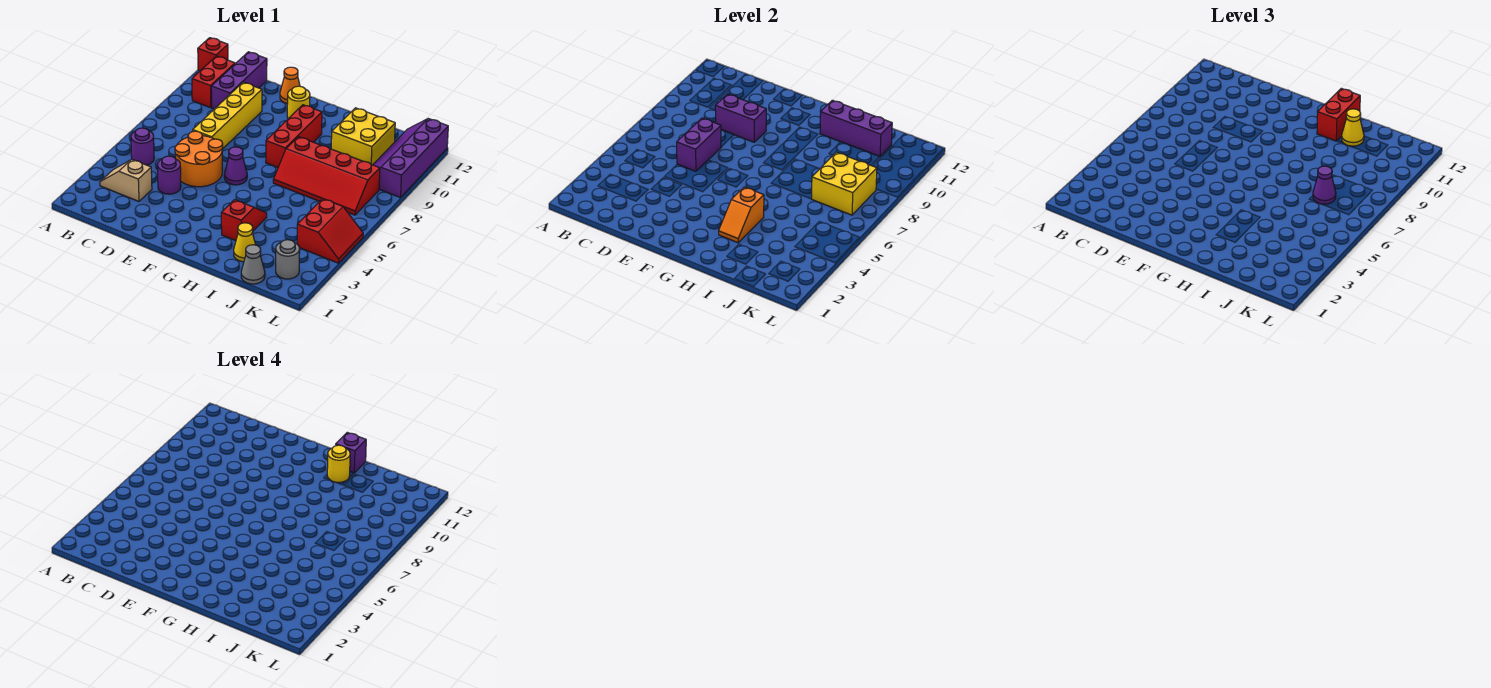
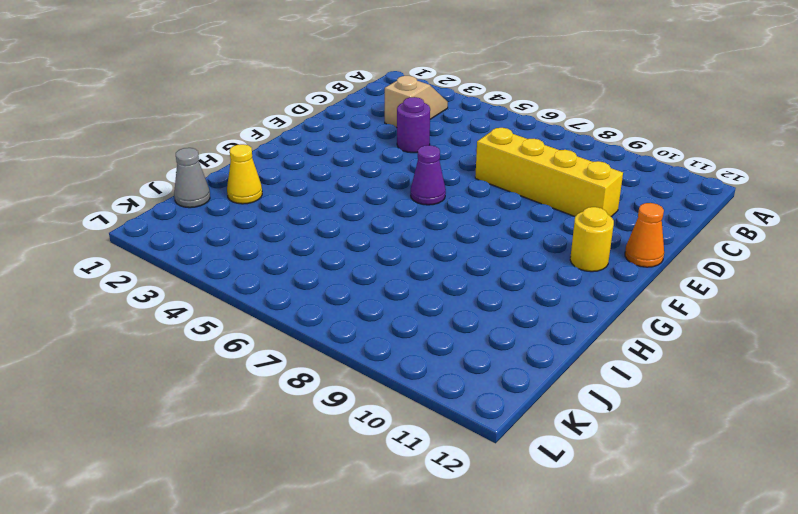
none -> red 1x1 brick [198,38,228,71]
none -> purple 1x1 round brick [131,128,154,165]
none -> red 1x2 brick [192,56,235,108]
none -> purple 1x3 brick [211,52,267,109]

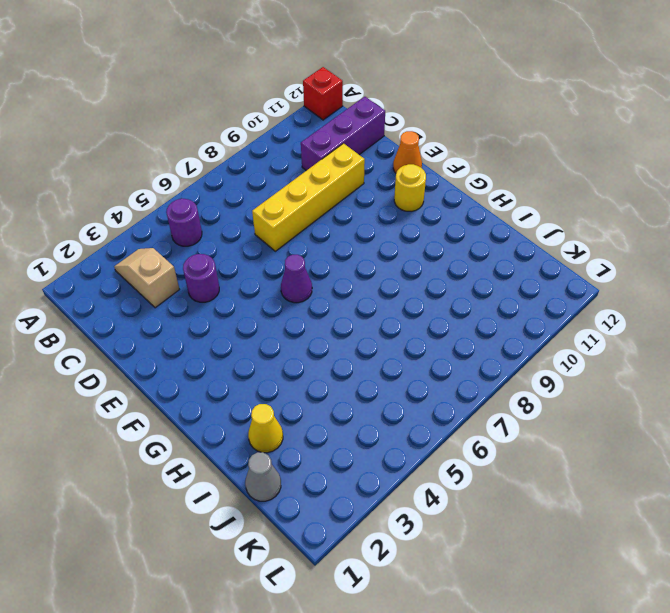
none -> red 1x2 brick [192,56,235,108]
none -> orange 2x2 round brick [175,131,223,187]
none -> red 1x3 brick [266,105,322,167]
none -> red 1x2 slope [221,200,267,241]

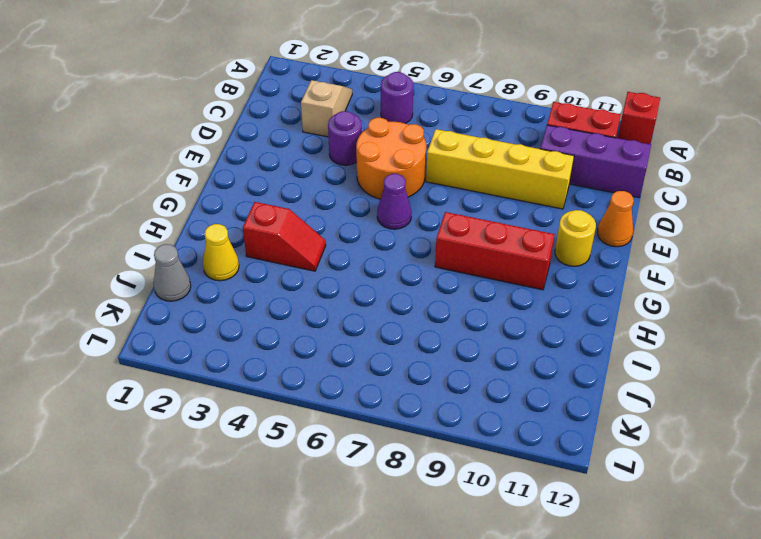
none -> red 2x4 slope [273,137,380,215]
none -> yellow 2x2 brick [331,108,395,165]
none -> grey 1x1 round brick [276,240,300,279]
none -> red 2x2 slope [297,199,363,263]

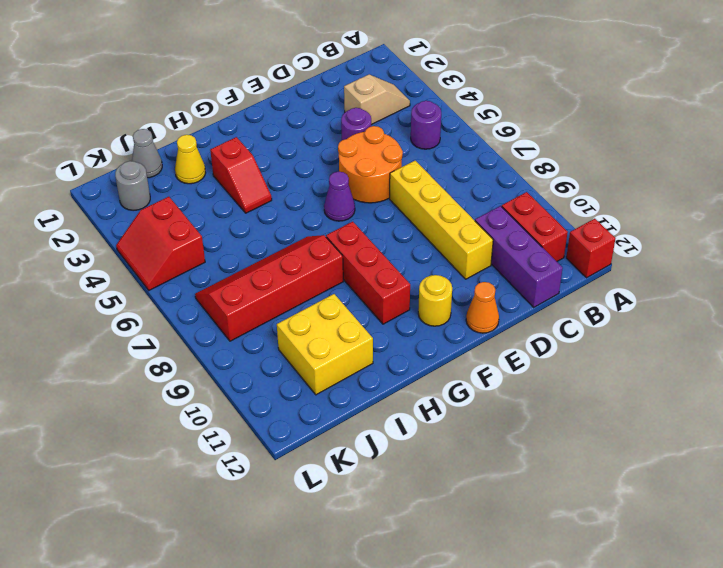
none -> purple 2x4 slope [373,119,448,198]
none -> purple 1x2 brick [677,118,721,171]
none -> purple 1x2 brick [715,94,766,142]
none -> orange 1x2 slope [719,187,764,243]

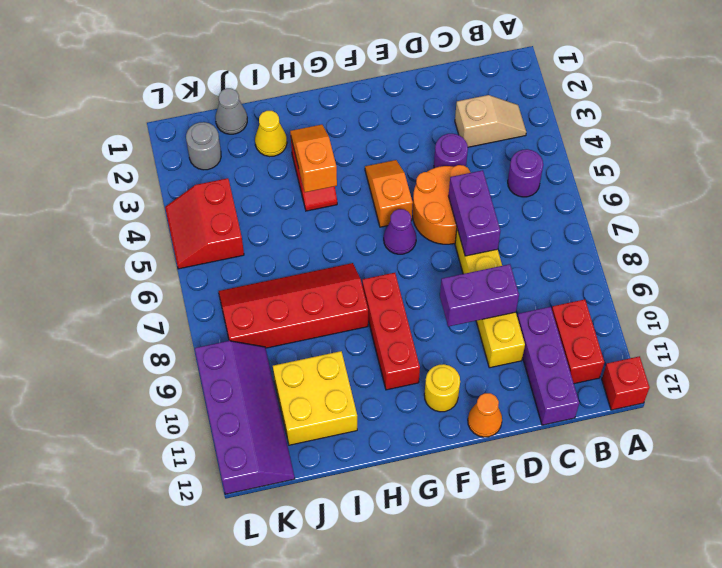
orange 1x2 slope [365,160,413,227] -> none
none -> purple 1x3 brick [820,100,892,156]
none -> yellow 2x2 brick [812,152,877,215]
none -> red 1x2 brick [1317,89,1360,141]
none -> yellow 1x1 cone [1342,109,1364,146]

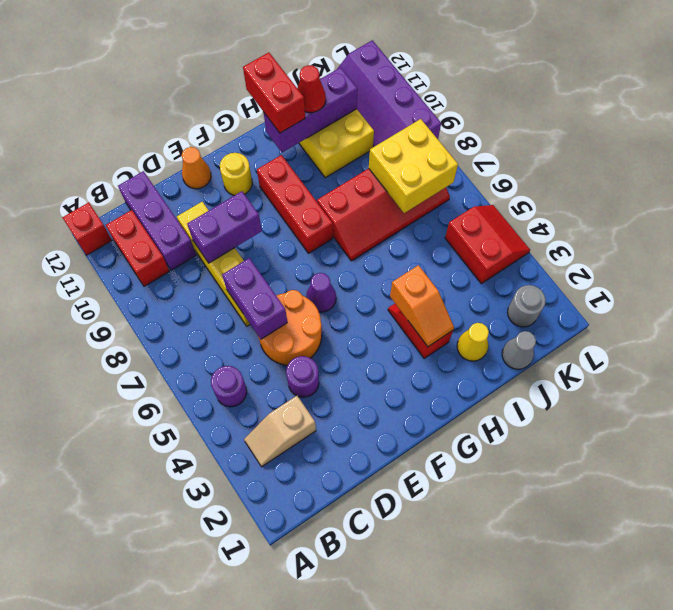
red 1x1 cone [297,65,326,113] -> yellow 1x1 cone [1342,109,1364,146]
none -> purple 1x1 cone [1313,166,1336,204]
none -> yellow 1x1 round brick [327,445,350,483]
none -> purple 1x1 brick [336,433,366,473]

